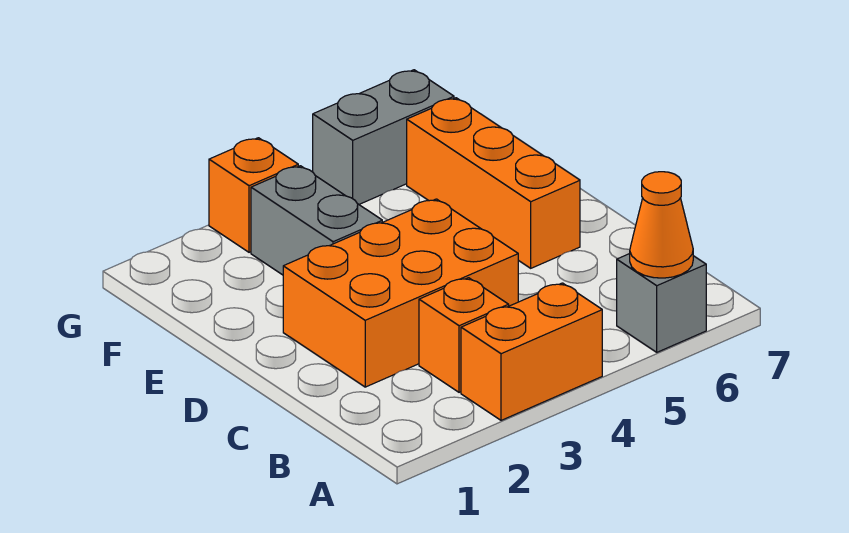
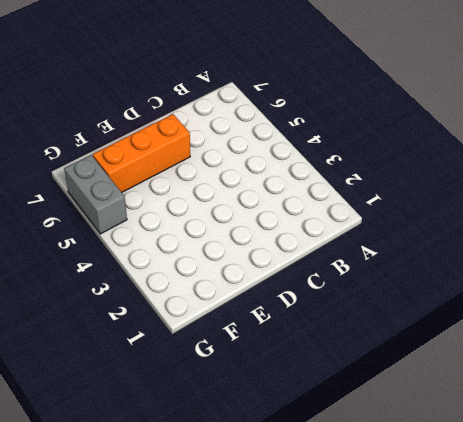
none -> orange 1x2 brick [461,283,602,420]
none -> grey 1x1 brick [617,254,706,352]

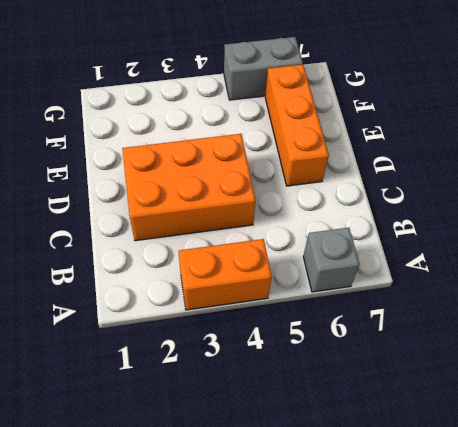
none -> orange 1x1 brick [419,278,509,392]
none -> grey 1x2 brick [251,166,382,275]

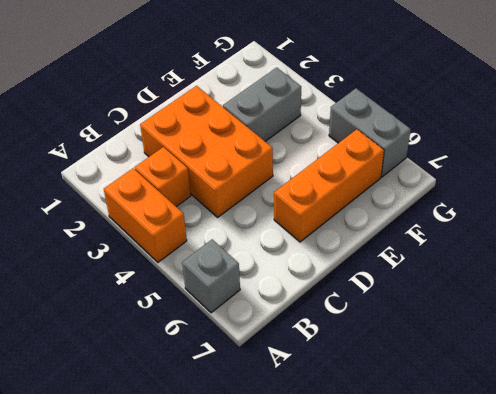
none -> orange 1x1 brick [209,138,298,252]
none -> orange 1x1 cone [630,172,693,278]

